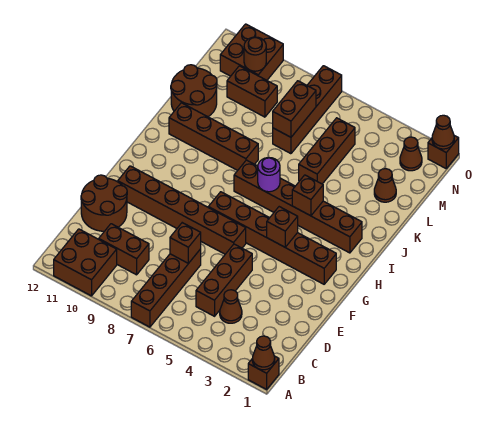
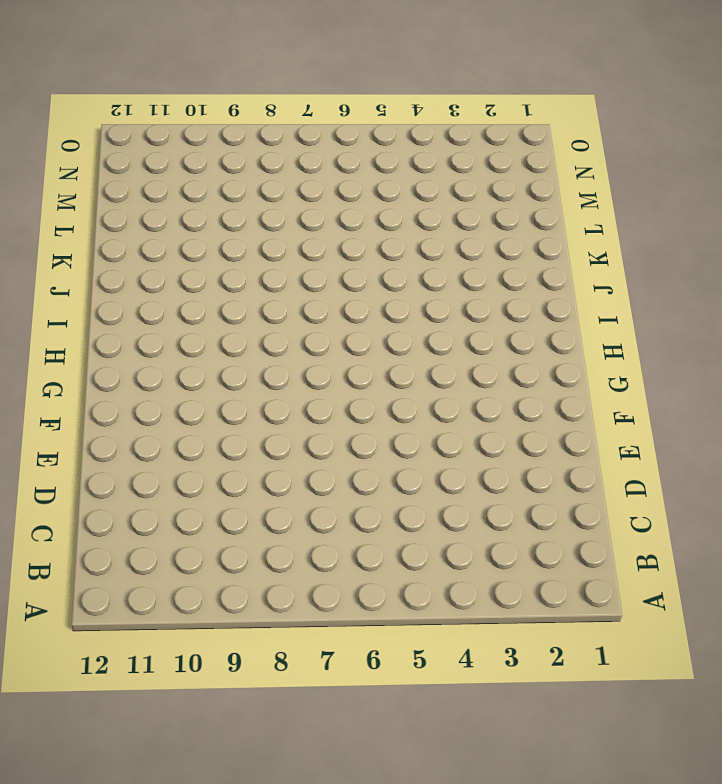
none -> brown 1x1 brick [248,356,279,389]
none -> brown 1x4 brick [131,249,201,327]
none -> brown 2x2 brick [54,229,117,296]

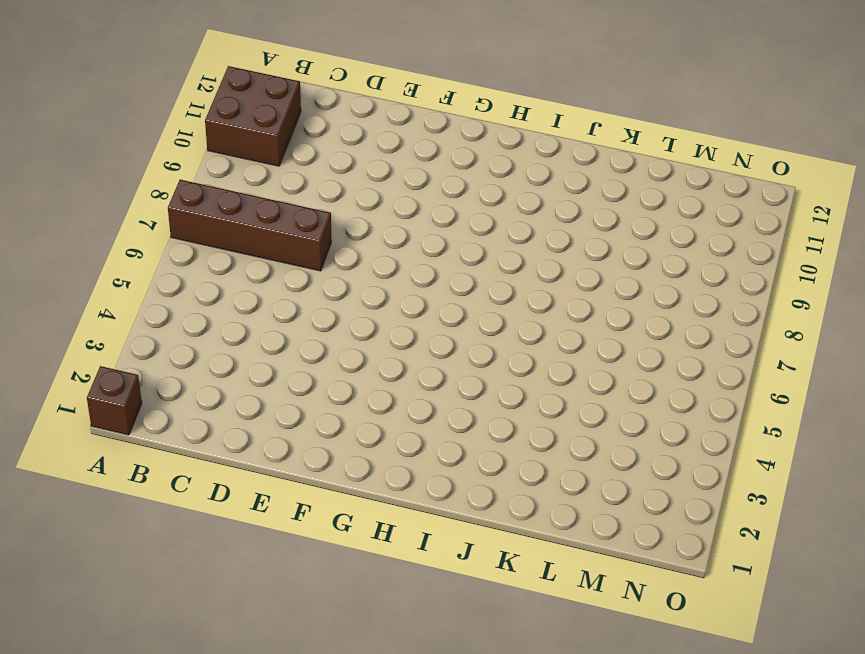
none -> brown 1x1 cone [220,290,242,323]
none -> brown 1x3 brick [196,244,252,316]
none -> brown 1x2 brick [99,224,149,275]

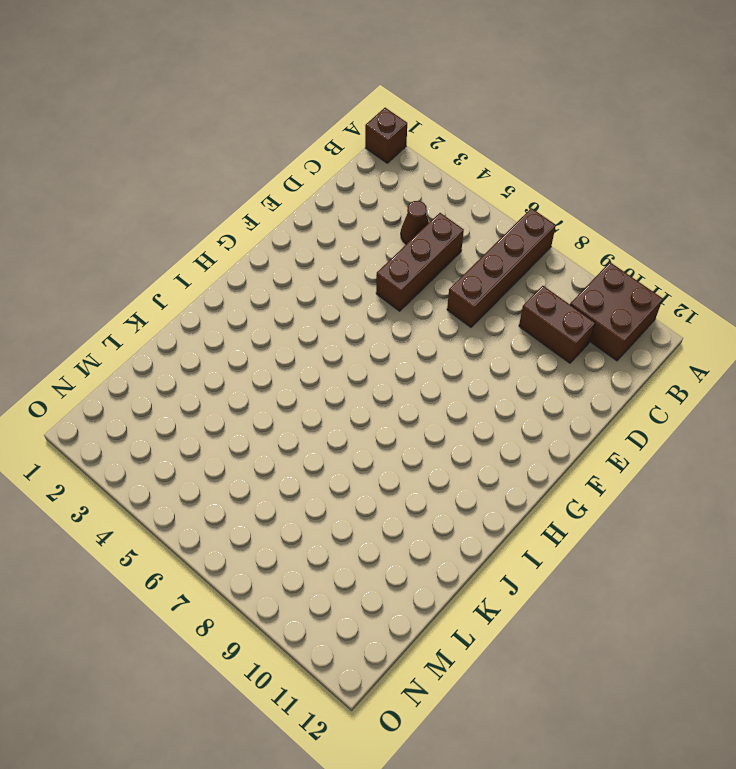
none -> brown 2x2 round brick [81,175,127,231]
none -> brown 1x6 brick [118,166,246,254]
none -> brown 1x6 brick [208,192,336,284]

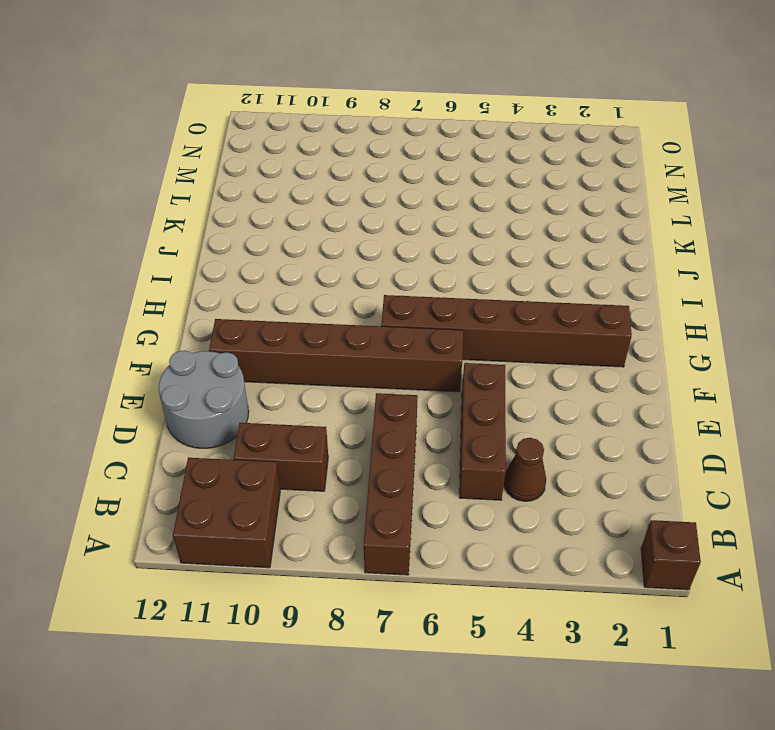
grey 2x2 round brick [159,350,249,448] -> brown 2x2 round brick [81,175,127,231]
none -> brown 1x6 brick [234,160,362,253]
none -> brown 1x4 brick [169,103,258,170]
none -> brown 1x3 brick [299,118,355,184]

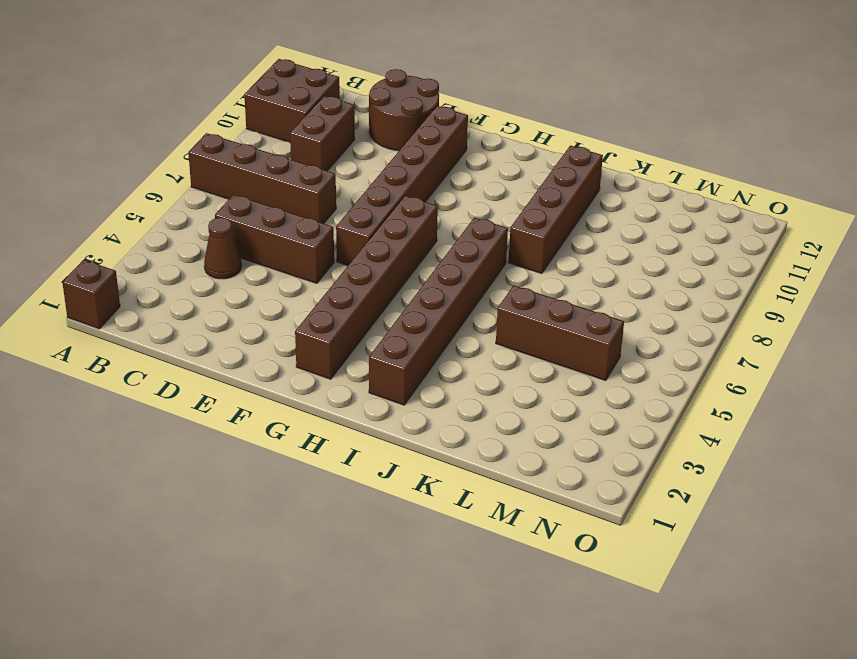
none -> brown 2x2 round brick [171,65,217,117]
none -> brown 1x1 cone [374,169,396,202]
none -> brown 1x4 brick [273,66,342,154]

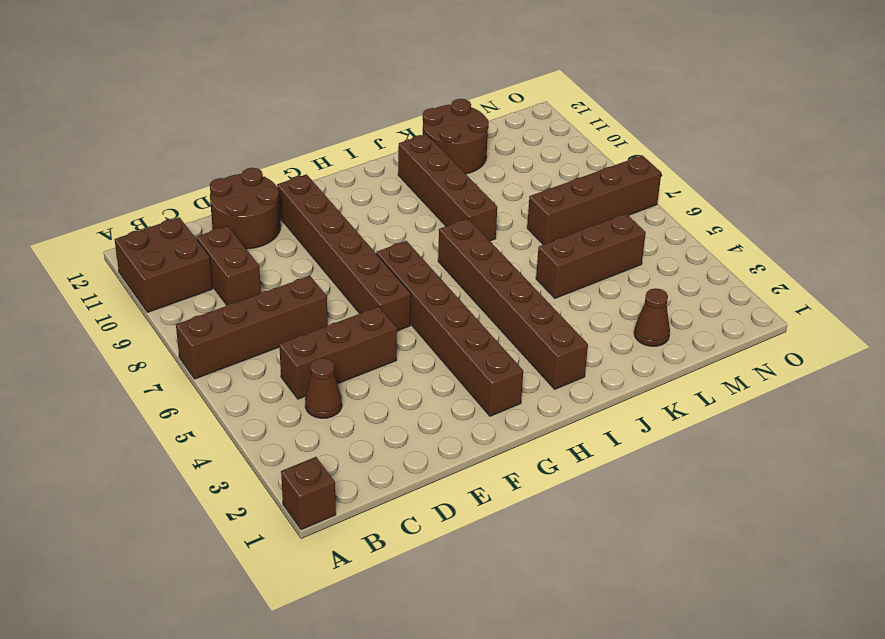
none -> brown 1x2 brick [227,66,277,117]
none -> brown 1x1 cone [400,137,422,171]
none -> brown 2x2 brick [220,24,283,80]

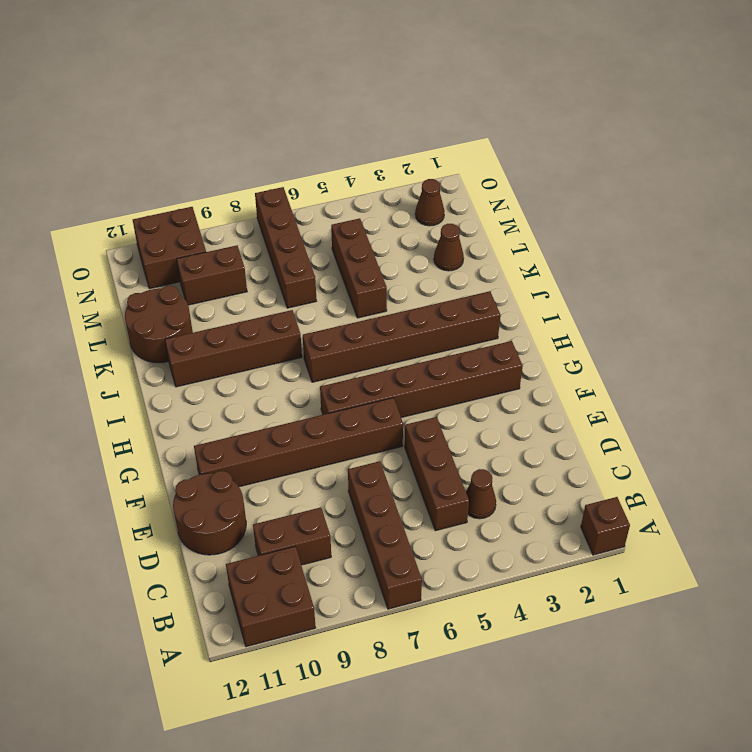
none -> brown 1x1 brick [428,136,459,168]
none -> brown 1x1 cone [252,336,275,370]
none -> brown 1x1 brick [170,223,201,263]

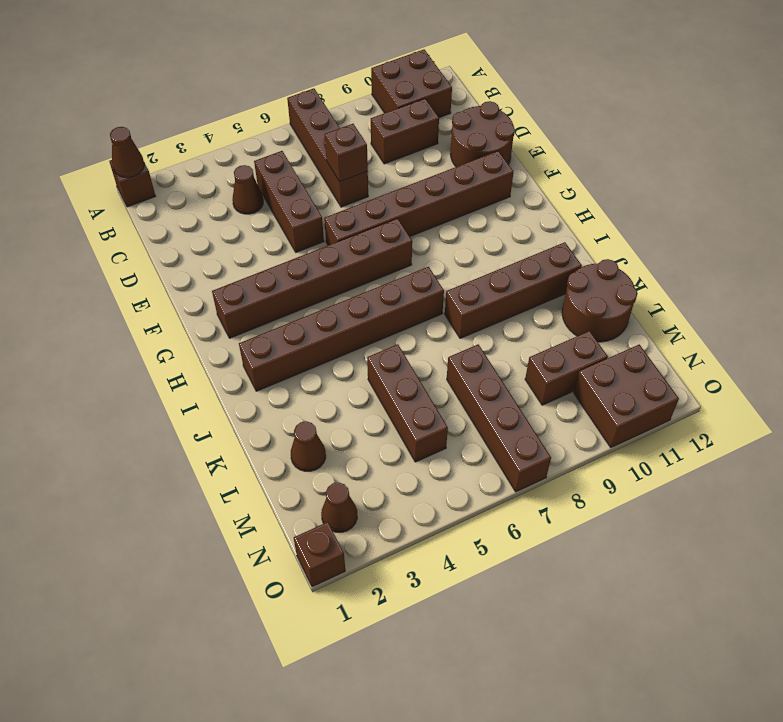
none -> brown 1x1 brick [267,207,298,247]
none -> brown 1x1 brick [292,175,323,216]
none -> purple 1x1 round brick [258,158,280,192]

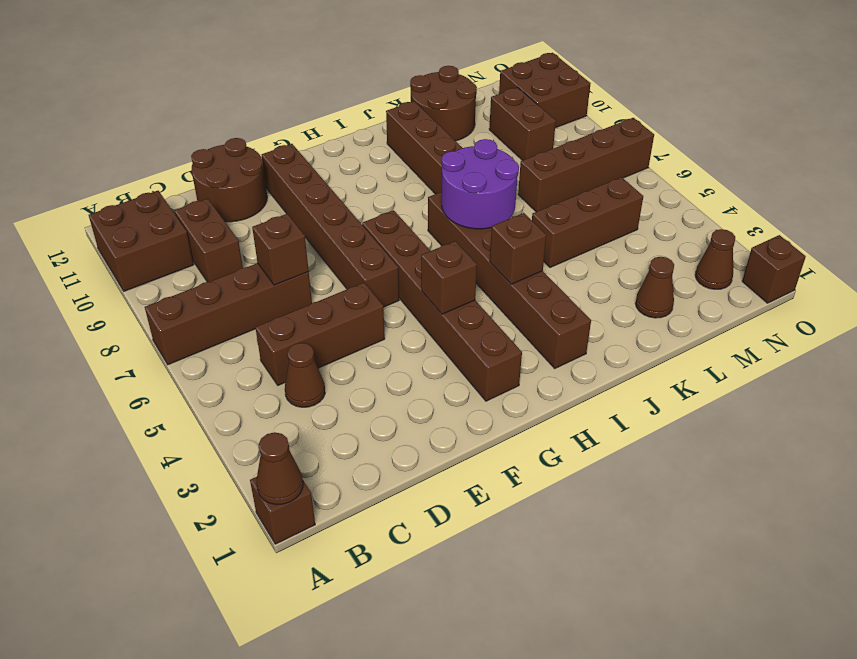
purple 2x2 round brick [442,139,519,229] -> purple 1x1 round brick [258,158,280,192]
none -> brown 1x2 brick [273,81,316,137]
none -> brown 1x1 round brick [244,37,266,71]
none -> brown 1x1 cone [432,115,454,149]

